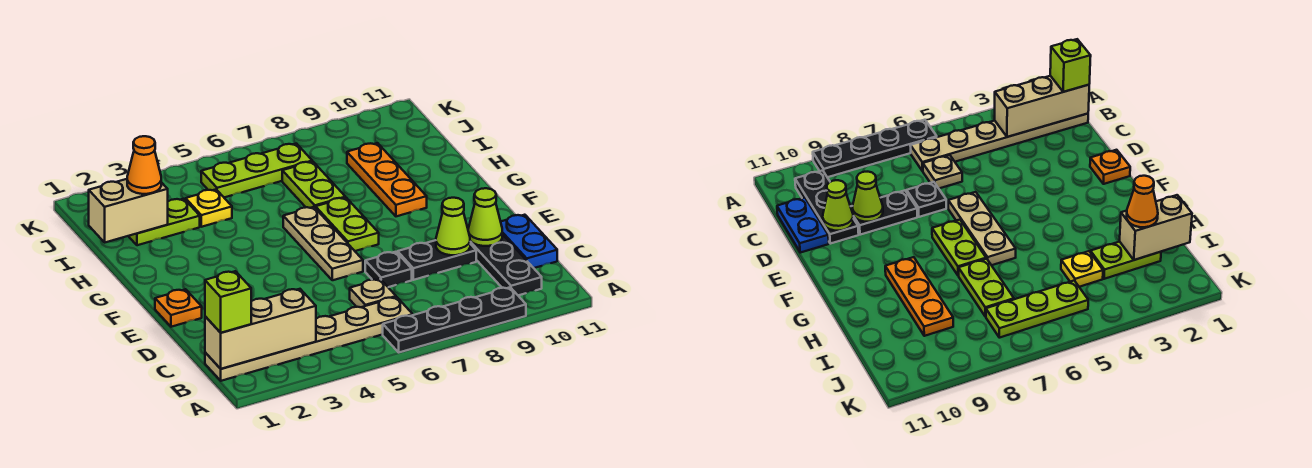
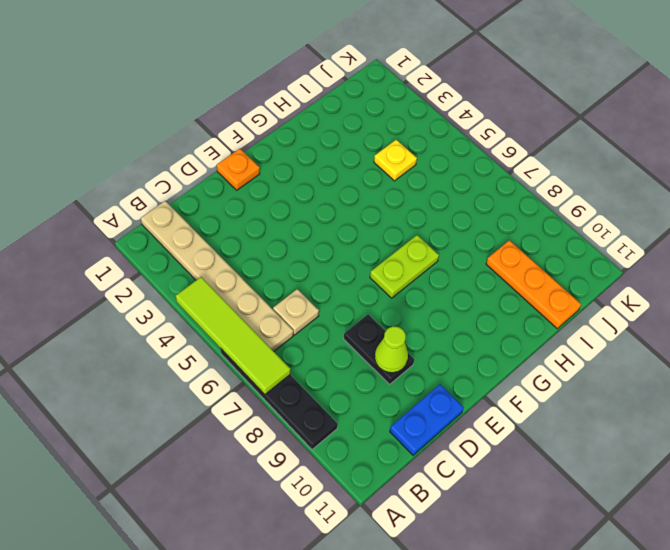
lime 1x4 tile [176,277,290,394] -> none
orange 1x3 plate [486,240,581,329] -> orange 1x3 plate turned to [347,143,427,216]
none -> black 1x3 plate [470,234,542,295]
none -> black 1x1 plate [365,252,412,287]
none -> tan 1x3 plate [283,207,363,280]

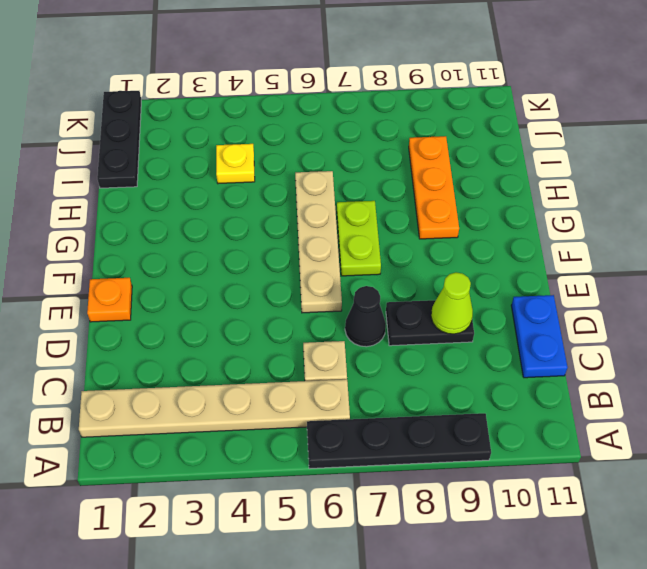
black 1x1 cone [345,286,386,347] -> black 1x1 plate [365,252,412,287]
tan 1x4 plate [295,171,342,313] -> tan 1x3 plate [283,207,363,280]
black 1x3 plate [97,91,141,188] -> black 1x3 plate moved to [470,234,542,295]
none -> lime 1x2 plate [282,162,345,208]
none -> lime 1x2 plate [129,199,200,245]
none -> lime 1x3 plate [201,144,312,197]

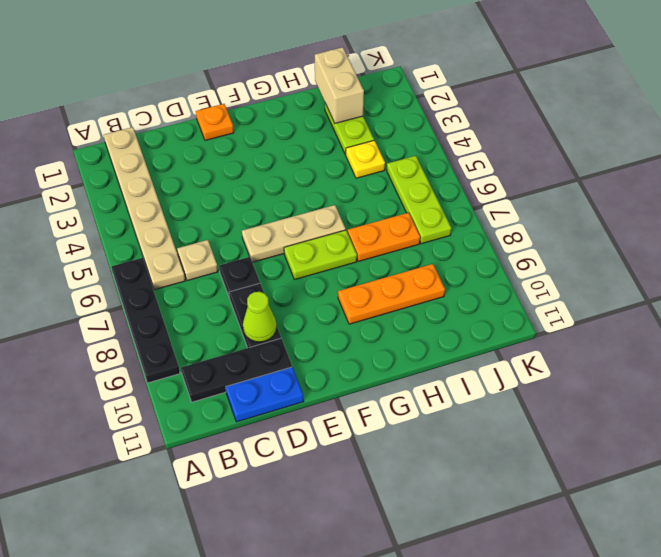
orange 1x2 plate [348,213,420,261] -> lime 1x2 plate [282,162,345,208]
none -> tan 1x3 brick [205,289,316,369]
none -> lime 1x1 cone [468,188,502,246]
none -> lime 1x1 brick [205,271,251,333]

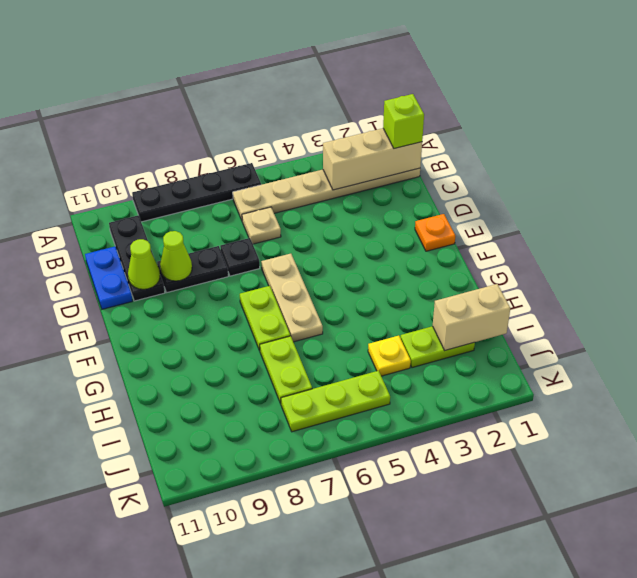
none -> orange 1x3 plate [347,143,427,216]
none -> orange 1x1 cone [127,136,161,194]

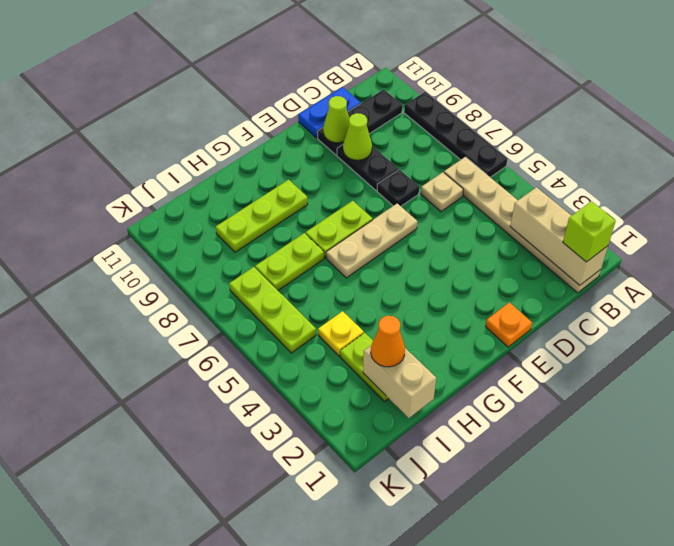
lime 1x3 plate [216,180,308,252] -> orange 1x3 plate [347,143,427,216]

